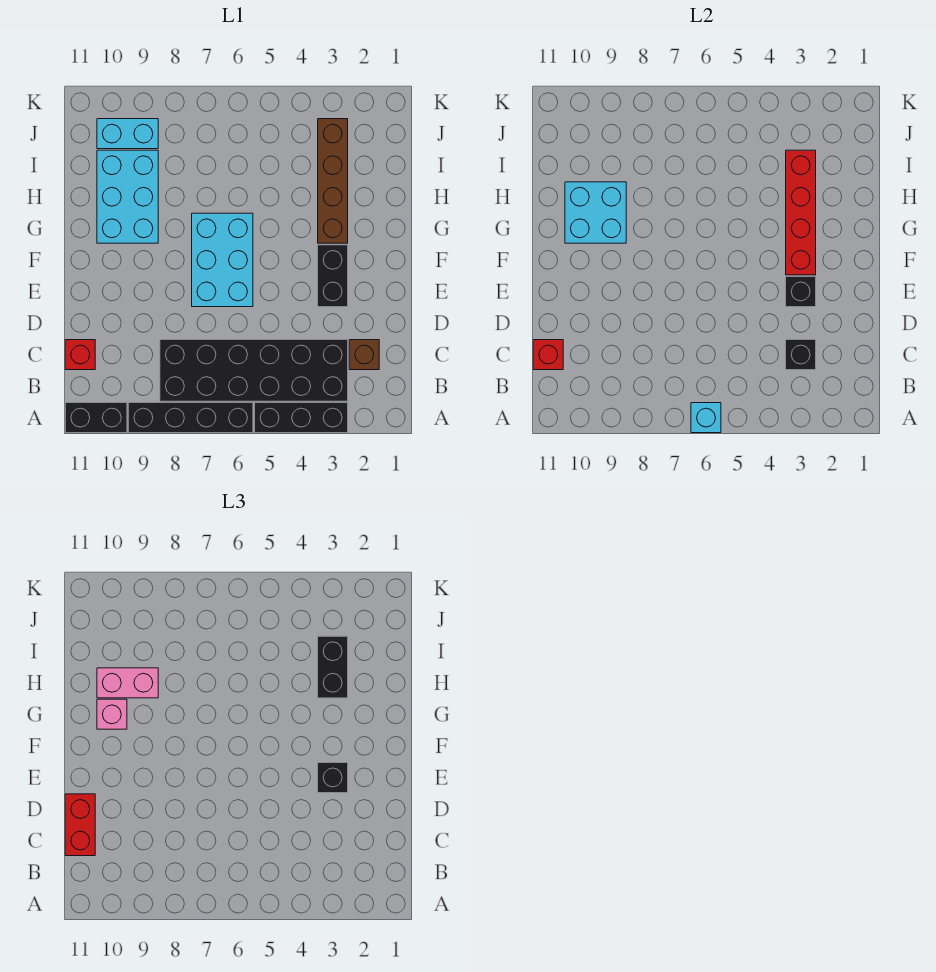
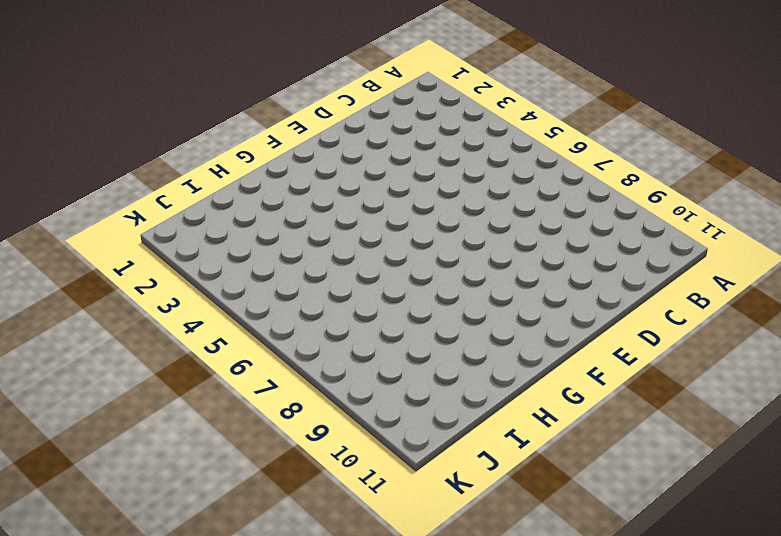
none -> black 1x3 brick [255,403,348,433]
none -> black 1x4 brick [128,403,253,433]
none -> black 1x2 brick [65,403,127,433]

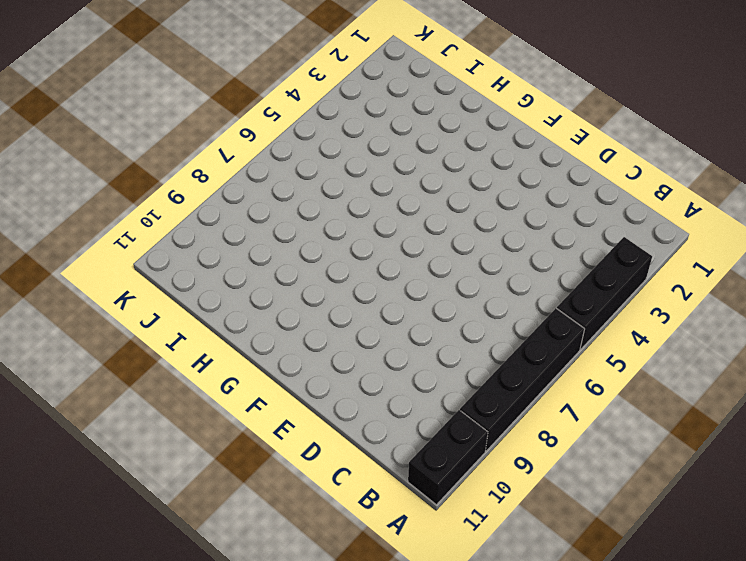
none -> black 2x6 brick [160,340,348,401]
none -> brown 1x1 brick [349,340,379,370]
none -> red 1x1 brick [65,340,95,370]

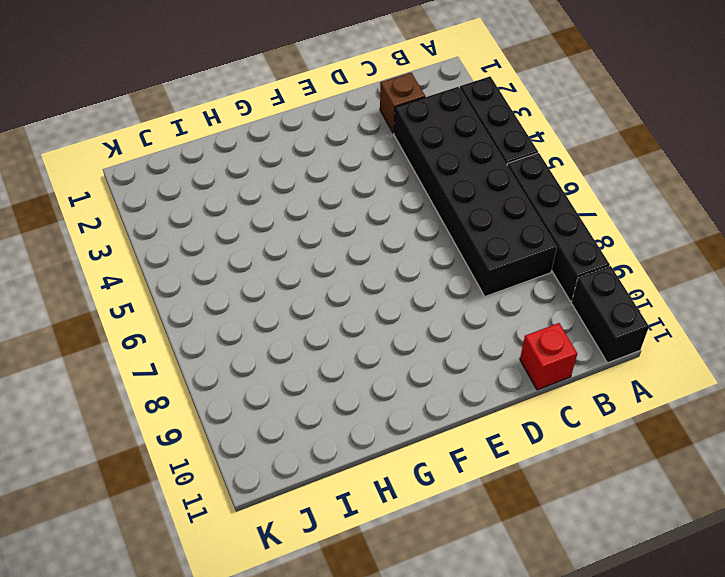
none -> black 1x2 brick [318,245,348,307]
none -> cyan 2x3 brick [192,213,253,307]
none -> brown 1x4 brick [318,119,348,243]

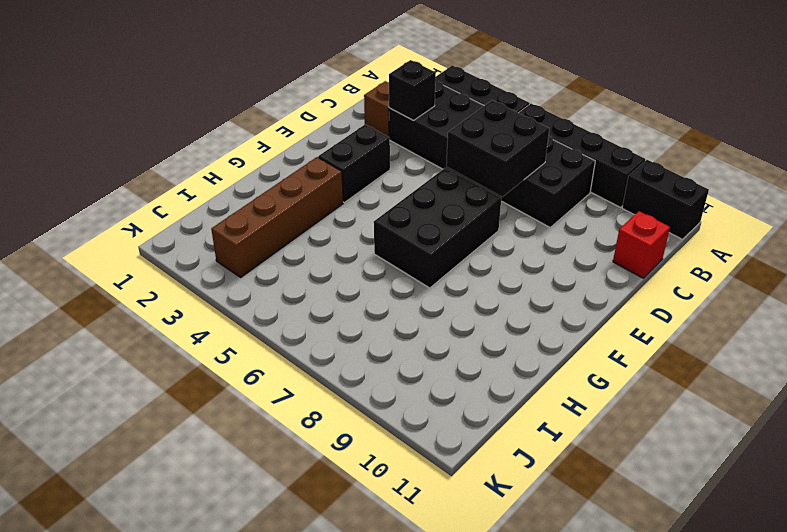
black 2x2 brick [446,100,549,197] -> none
black 2x3 brick [374,168,501,288] -> cyan 2x3 brick [192,213,253,307]
none -> cyan 2x3 brick [97,150,158,243]
none -> cyan 1x2 brick [97,119,158,149]
none -> cyan 1x1 brick [691,403,721,433]

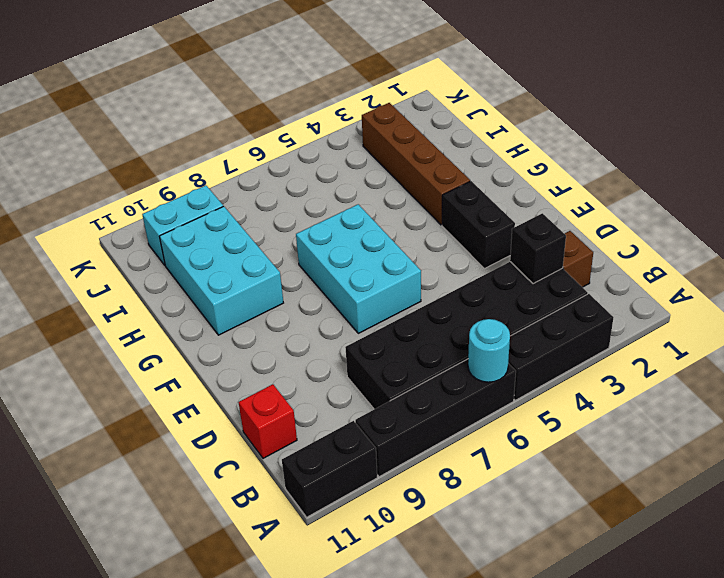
cyan 1x1 round brick [468,319,510,382] -> cyan 1x1 brick [691,403,721,433]
none -> red 1x1 brick [533,340,563,370]
none -> black 1x1 brick [786,277,816,307]
none -> red 1x4 brick [786,150,816,275]

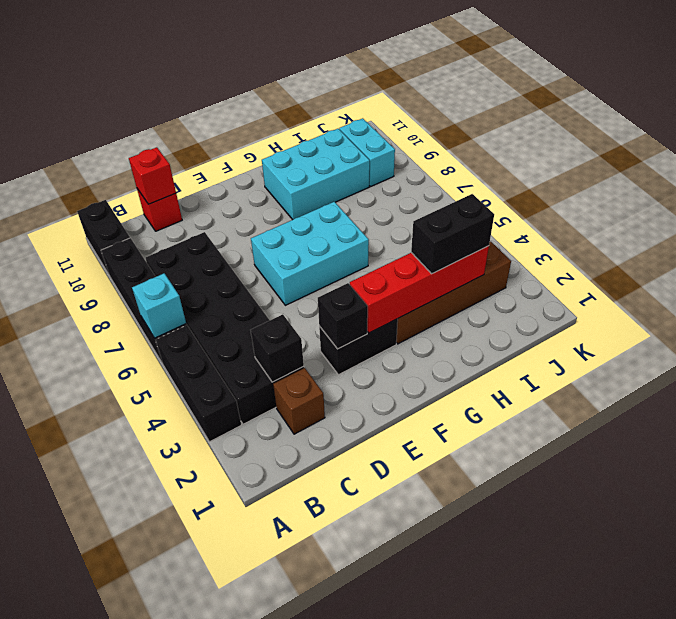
none -> cyan 2x2 brick [565,182,626,243]
none -> red 1x2 brick [65,794,95,856]
none -> black 1x1 brick [318,763,348,793]

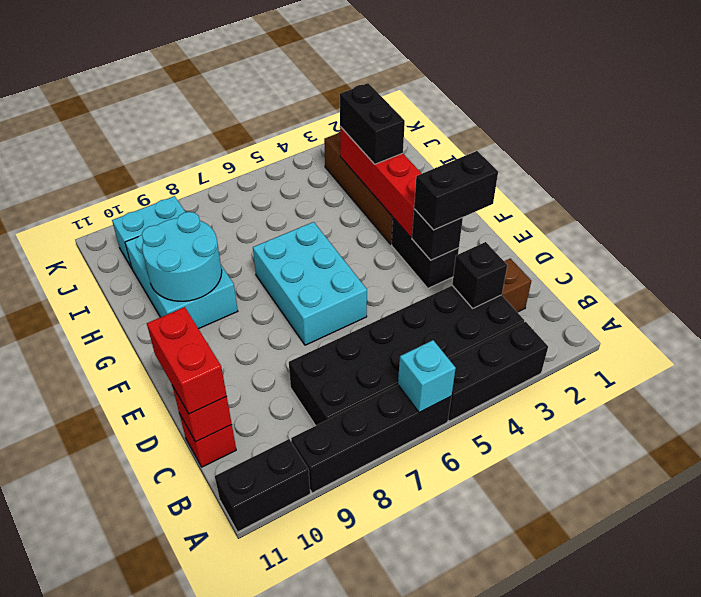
black 1x2 brick [414,151,498,230] -> black 1x1 brick [318,763,348,793]
cyan 2x2 round brick [142,212,222,301] -> cyan 2x2 brick [565,182,626,243]
none -> pink 1x1 brick [97,699,127,729]
none -> pink 1x2 brick [97,668,158,698]

